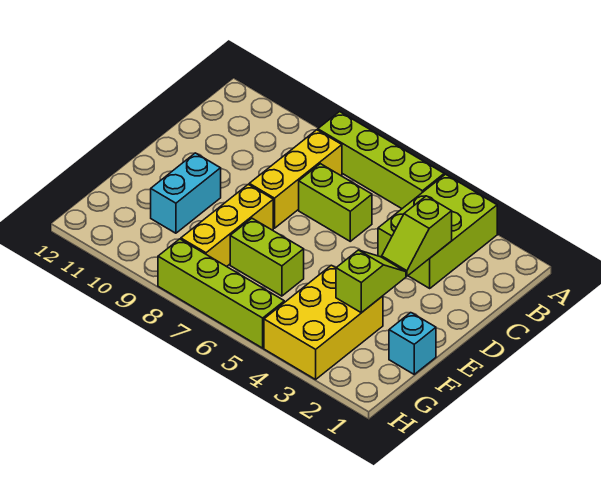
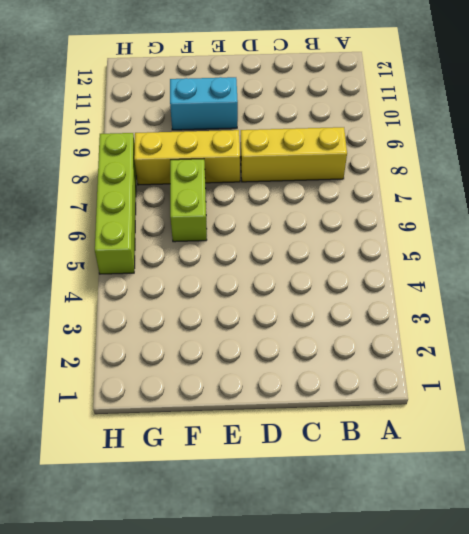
none -> lime 2x3 brick [378,174,497,288]
none -> lime 1x4 brick [318,112,444,209]
none -> lime 1x2 brick [299,164,372,241]

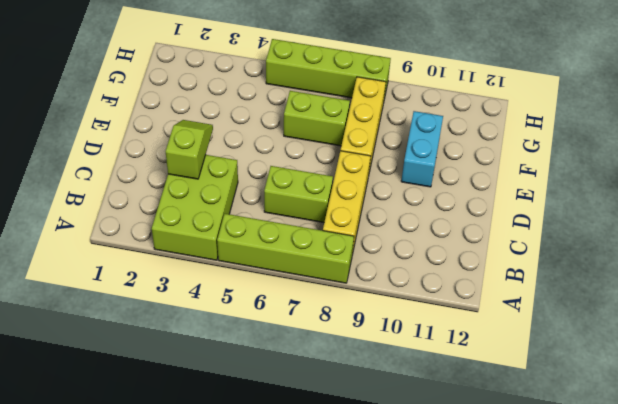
none -> cyan 1x1 brick [389,313,436,374]
none -> yellow 2x3 brick [264,265,383,379]
none -> lime 1x2 slope [336,250,406,313]

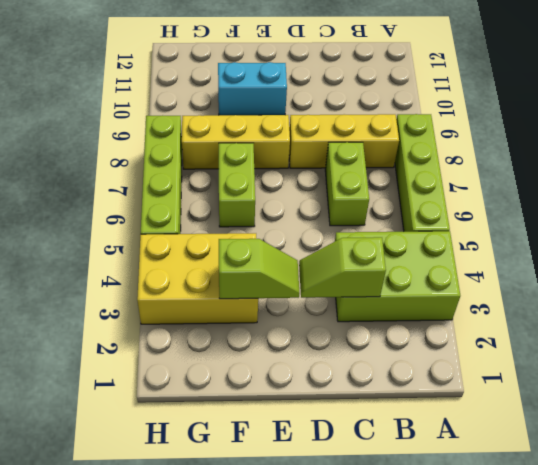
none -> cyan 1x1 brick [389,313,436,374]

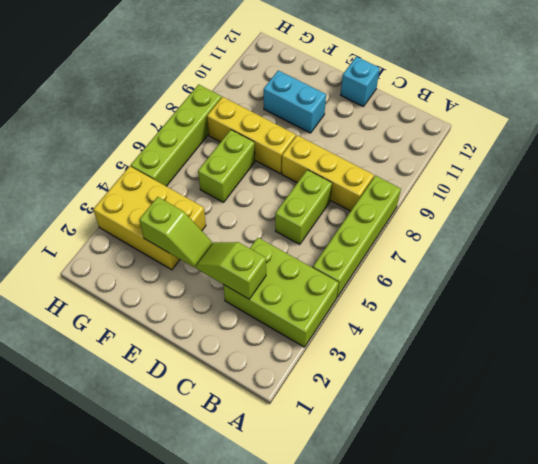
cyan 1x1 brick [341,57,380,107] -> cyan 1x1 brick moved to [389,313,436,374]

